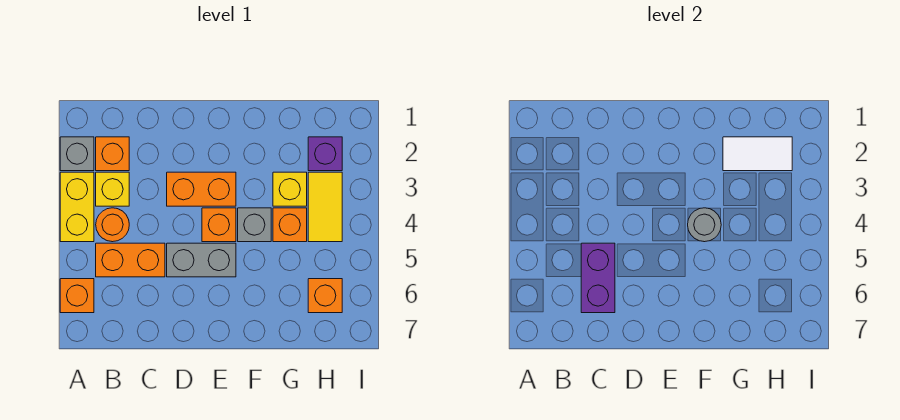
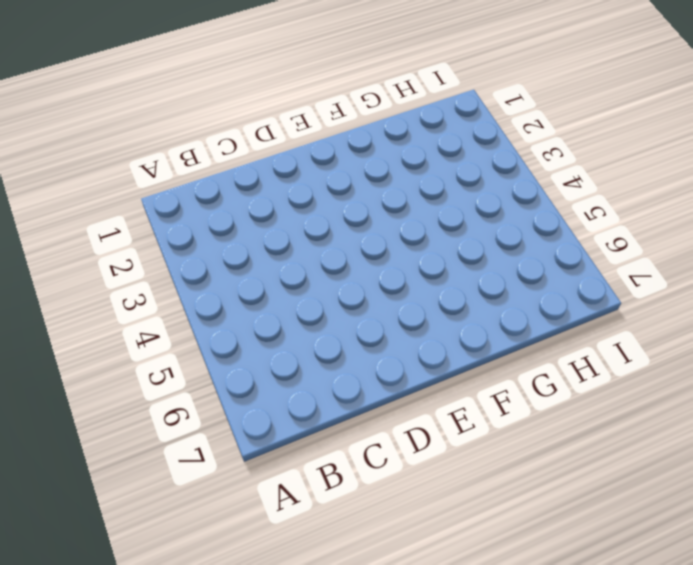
none -> grey 1x1 brick [60,137,94,171]
none -> yellow 1x2 brick [60,172,94,242]
none -> orange 1x1 brick [60,279,94,313]

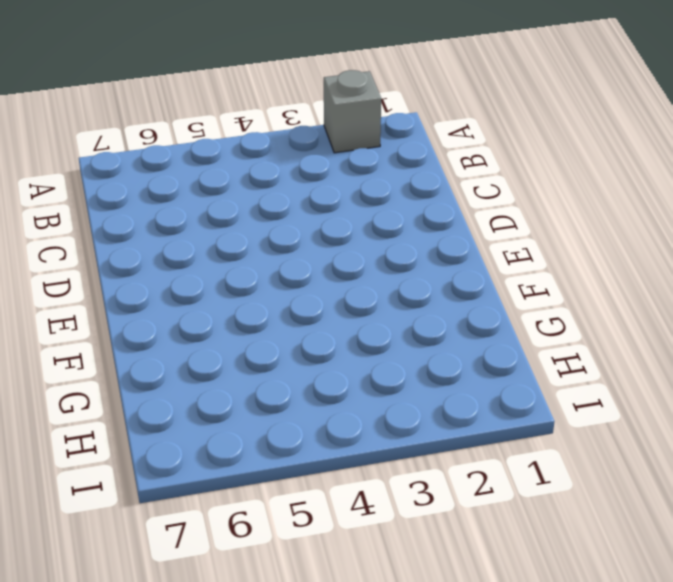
none -> yellow 1x2 brick [60,172,94,242]
none -> orange 1x1 brick [60,279,94,313]
none -> orange 1x1 brick [96,137,129,171]

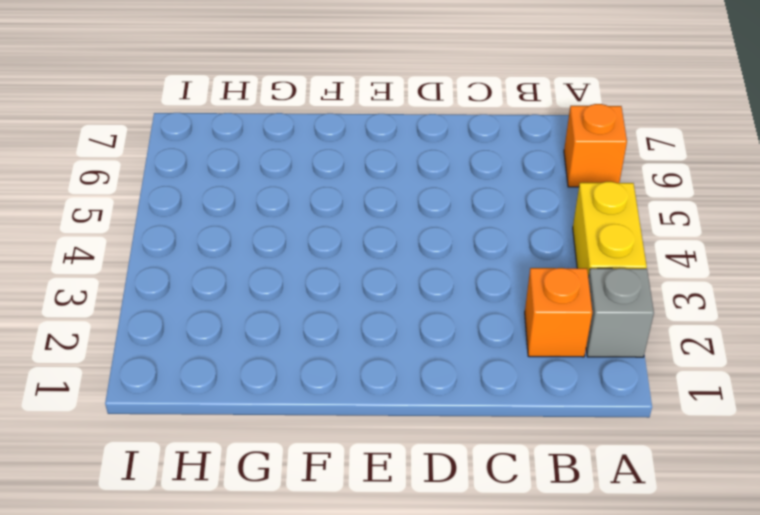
none -> yellow 1x1 brick [96,172,129,206]
none -> orange 1x1 round brick [96,208,129,242]
none -> orange 1x2 brick [96,243,165,277]

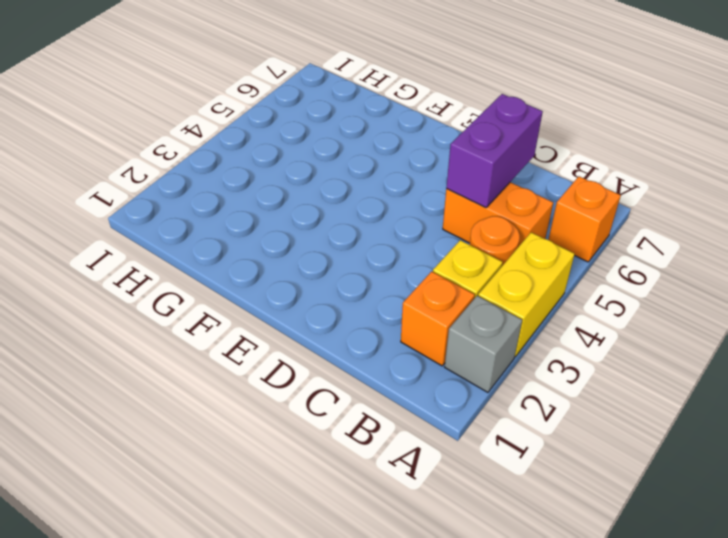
none -> orange 1x2 brick [167,172,236,206]
none -> grey 1x2 brick [167,243,236,277]
none -> orange 1x1 brick [202,208,236,242]

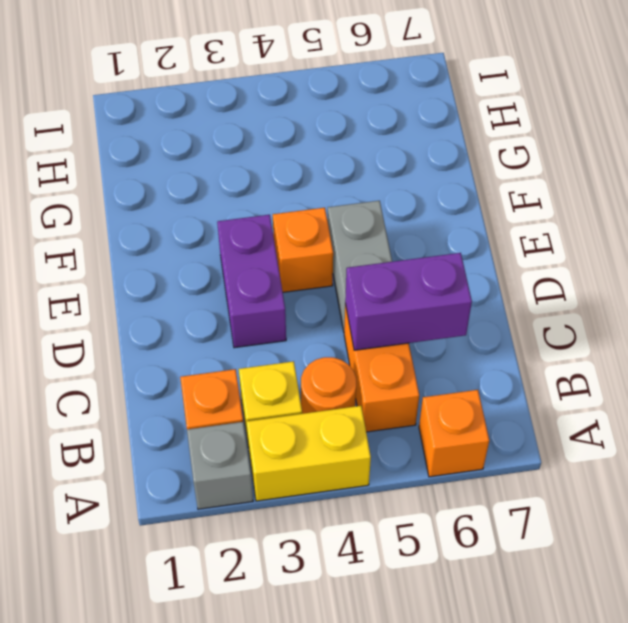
purple 1x2 brick [217,215,286,348] -> orange 1x2 brick [167,172,236,206]
none -> grey 1x1 brick [238,208,271,242]
none -> yellow 1x1 brick [273,172,307,206]
none -> orange 1x1 brick [273,208,307,242]

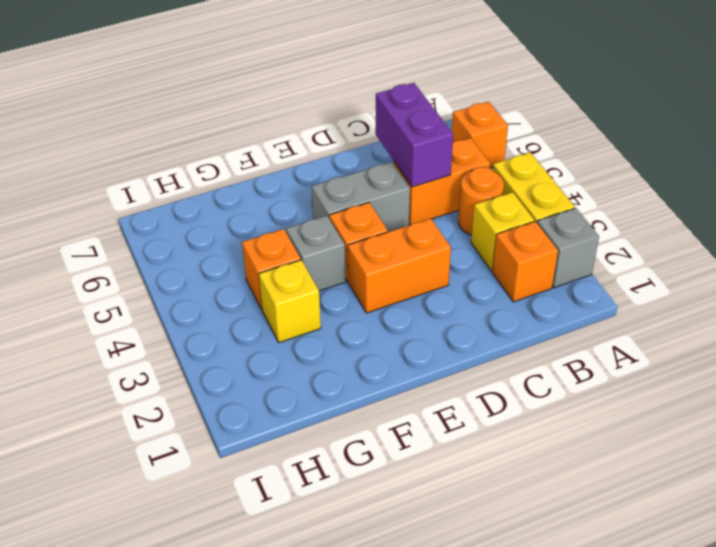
none -> purple 1x1 brick [308,137,342,171]
none -> yellow 1x2 tile [308,172,342,242]
none -> orange 1x1 brick [308,279,342,313]

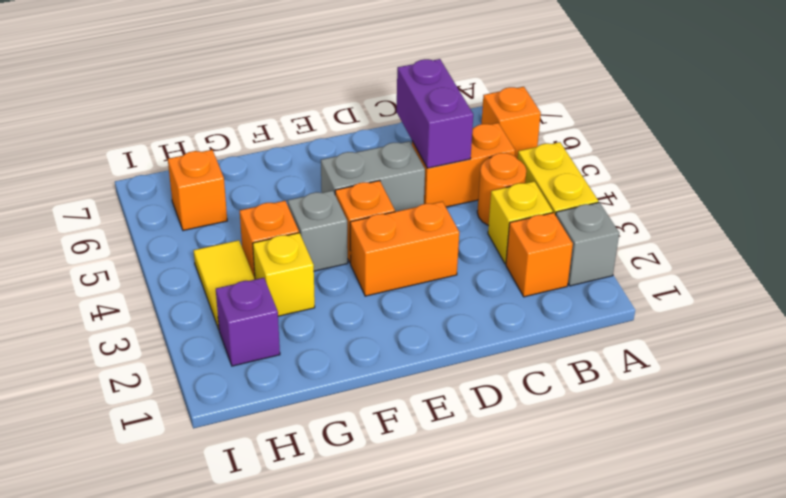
none -> grey 1x1 round brick [688,208,721,242]
none -> white 1x2 tile [723,137,792,171]

